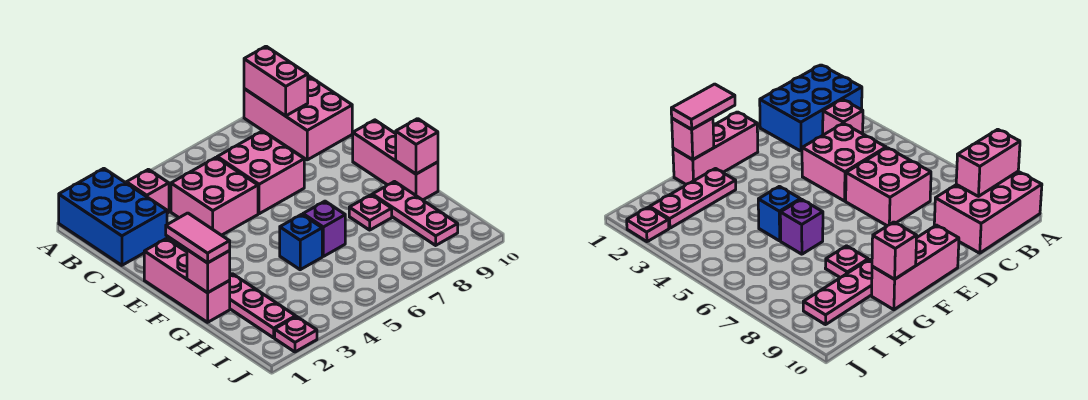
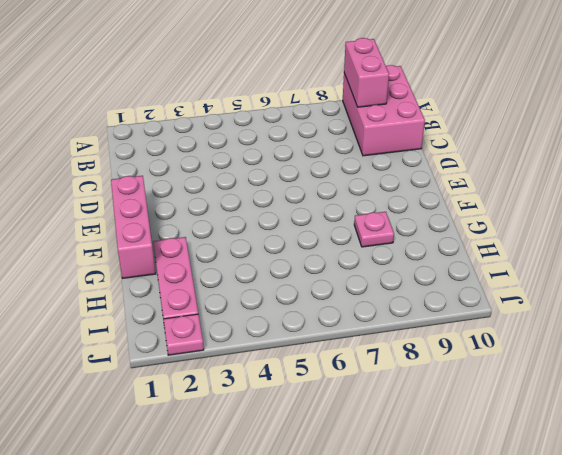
none -> blue 2x3 brick [59,168,167,265]
none -> pink 1x1 brick [126,169,169,213]
none -> pink 2x2 brick [171,157,258,235]

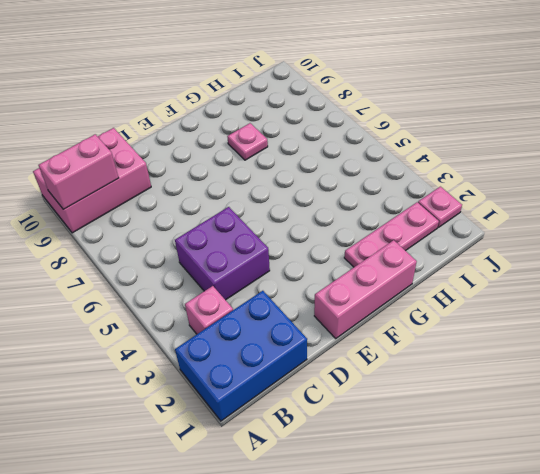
purple 2x2 brick [175,207,270,300] -> pink 2x2 brick [171,157,258,235]
none -> pink 2x2 brick [217,131,304,214]
none -> pink 1x3 brick [352,120,438,200]
none -> blue 1x1 brick [280,214,322,270]

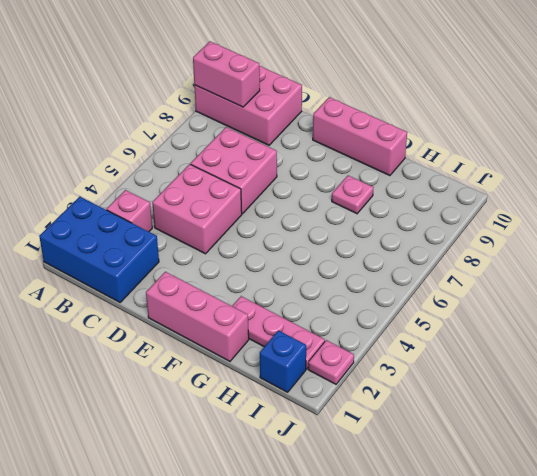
blue 1x1 brick [260,330,306,392] -> blue 1x1 brick moved to [280,214,322,270]
none -> purple 1x1 brick [303,201,345,256]
none -> pink 1x3 plate [372,182,458,245]
none -> pink 1x1 brick [187,250,230,293]

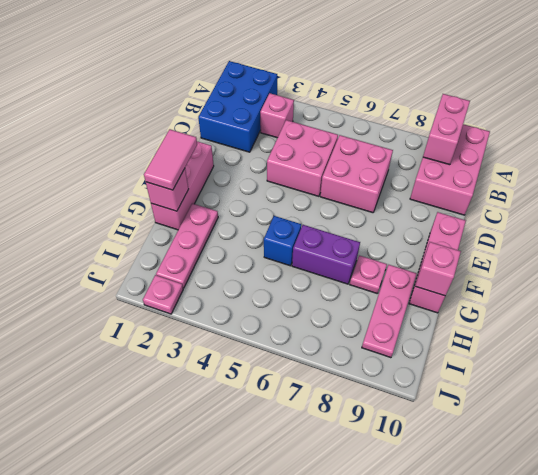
purple 1x2 brick [292,225,360,284] -> purple 1x1 brick [303,201,345,256]

